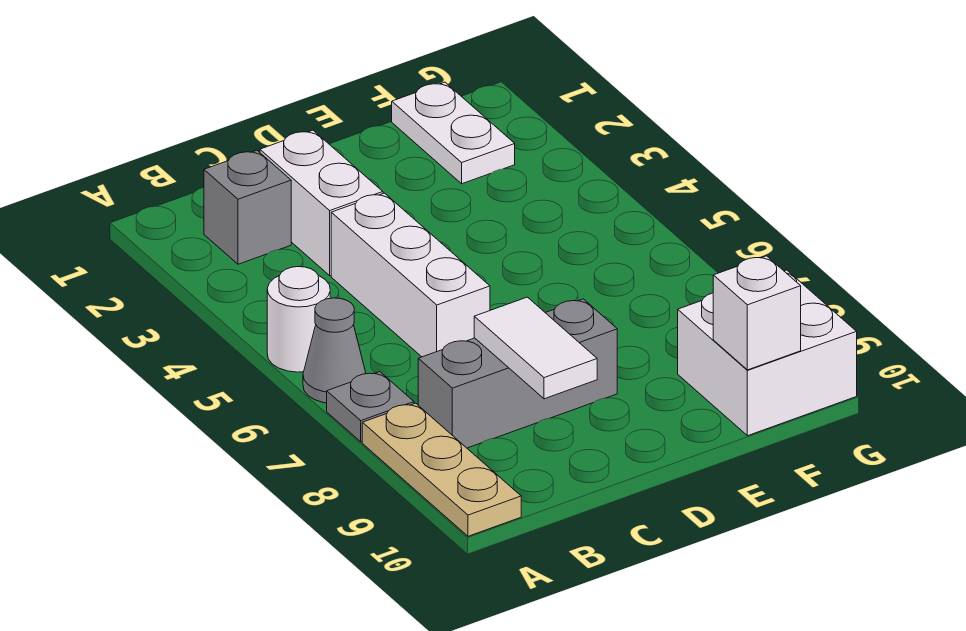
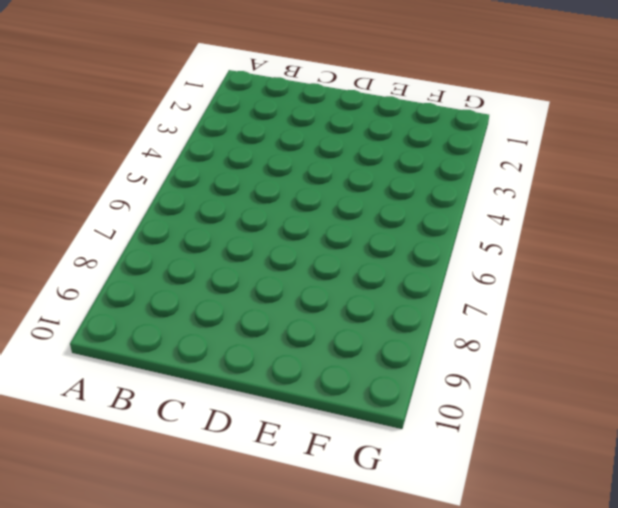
none -> white 1x1 round brick [267,267,330,372]
none -> grey 1x1 cone [303,298,366,403]
none -> grey 1x1 plate [327,372,414,442]

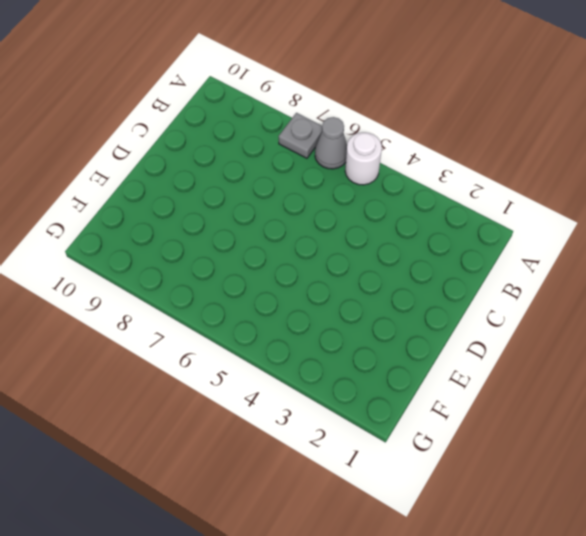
none -> tan 1x3 plate [362,403,521,536]
none -> grey 1x1 brick [204,150,291,264]
none -> grey 1x3 brick [418,299,617,448]

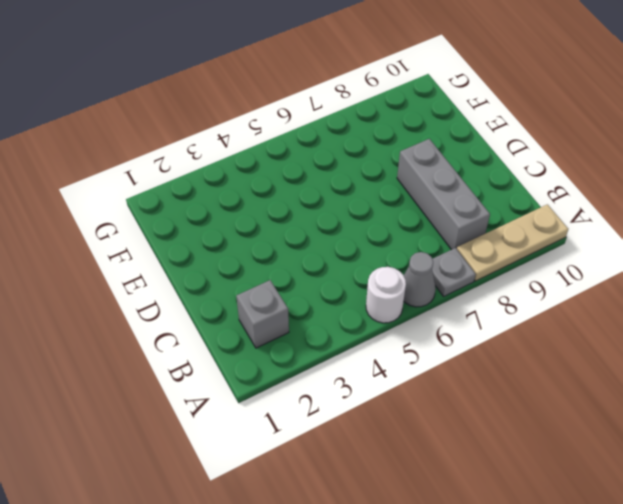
none -> white 1x2 brick [260,130,383,276]
none -> white 1x3 brick [331,193,490,357]
none -> white 1x2 plate [392,82,515,184]

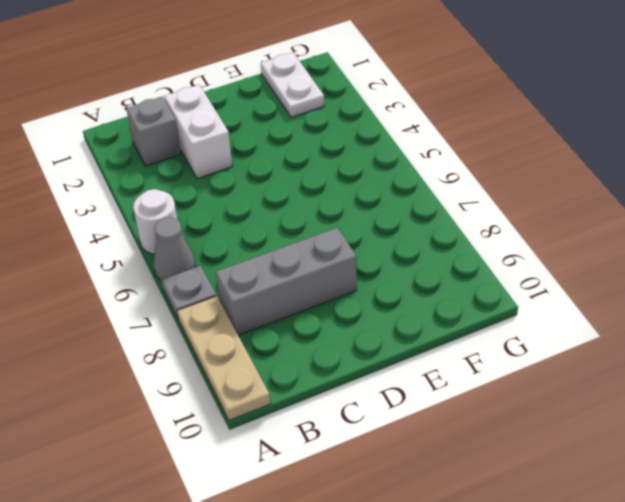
none -> white 1x3 brick [331,193,490,357]
none -> white 2x2 brick [678,270,857,436]
none -> white 1x2 tile [474,297,597,399]

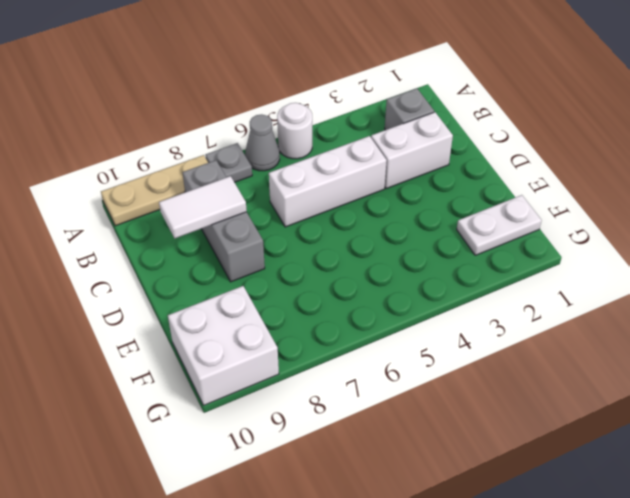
none -> white 1x1 brick [713,256,801,370]

